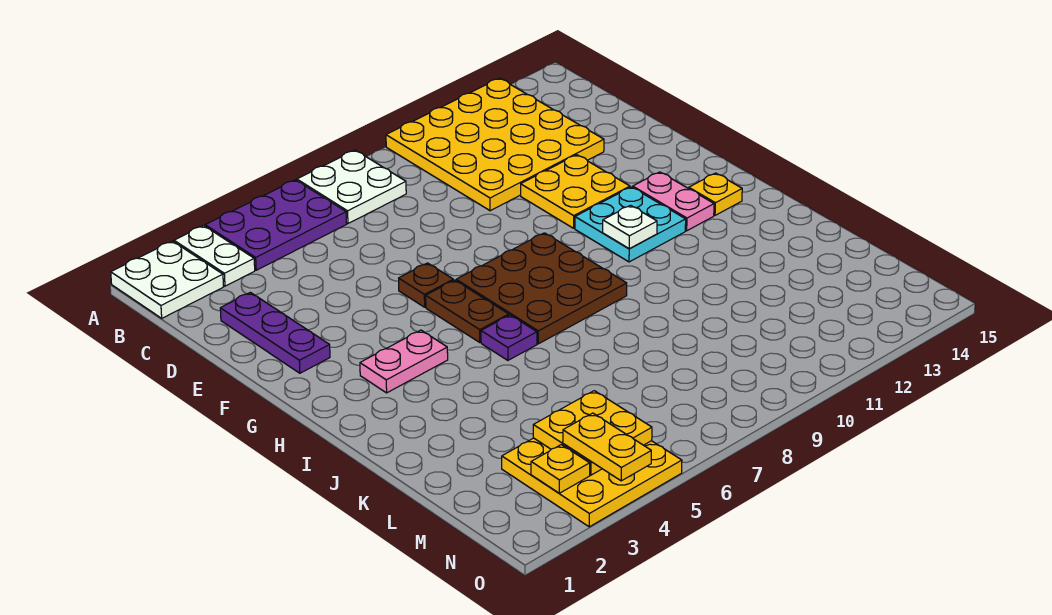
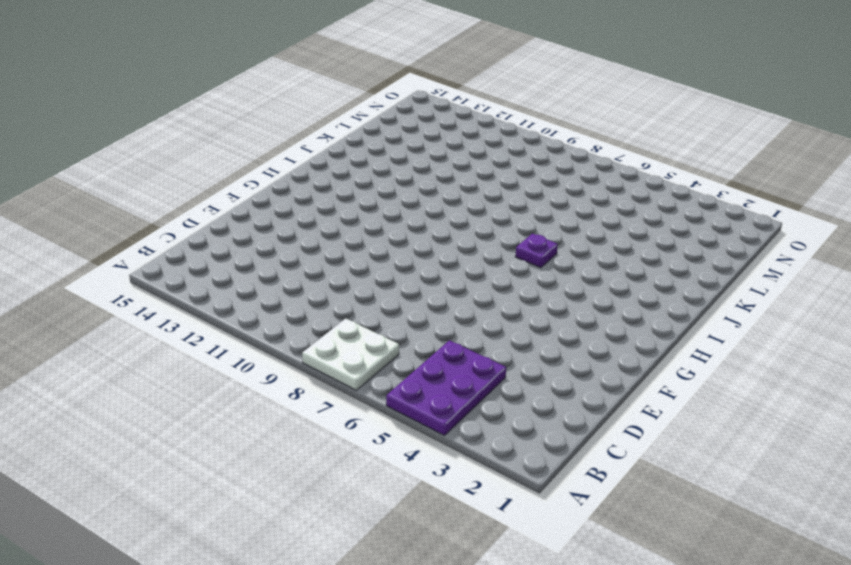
purple 2x3 plate [386,340,506,435] -> purple 2x3 plate turned to [205,180,347,270]
none -> white 2x2 plate [111,241,224,318]
none -> white 1x2 plate [174,226,255,286]
none -> yellow 4x4 plate [386,78,604,211]

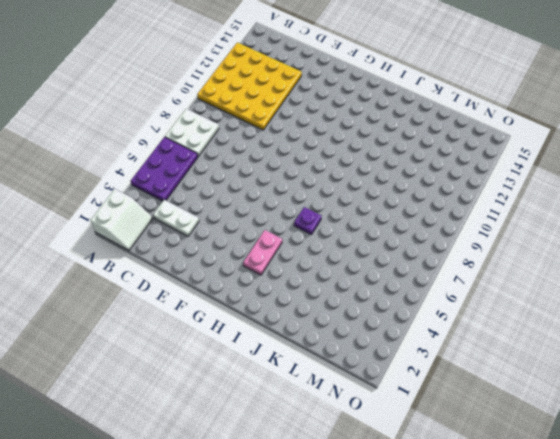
white 2x2 slope [90,189,153,250] -> white 2x2 plate [111,241,224,318]
white 1x2 plate [153,200,199,236] -> white 1x2 plate moved to [174,226,255,286]
none -> purple 1x3 plate [220,292,330,373]
none -> yellow 2x2 plate [521,155,630,228]
none -> brown 1x1 plate [399,263,453,307]

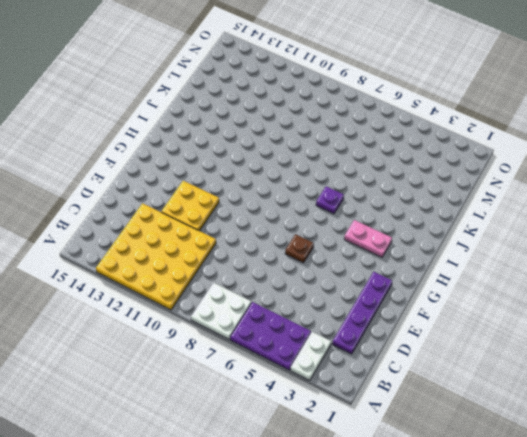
purple 1x4 plate [332,272,392,354] -> purple 1x3 plate [220,292,330,373]
none -> white 2x2 plate [111,241,224,318]
none -> brown 1x2 plate [426,280,509,342]
none -> brown 3x3 plate [456,233,627,344]

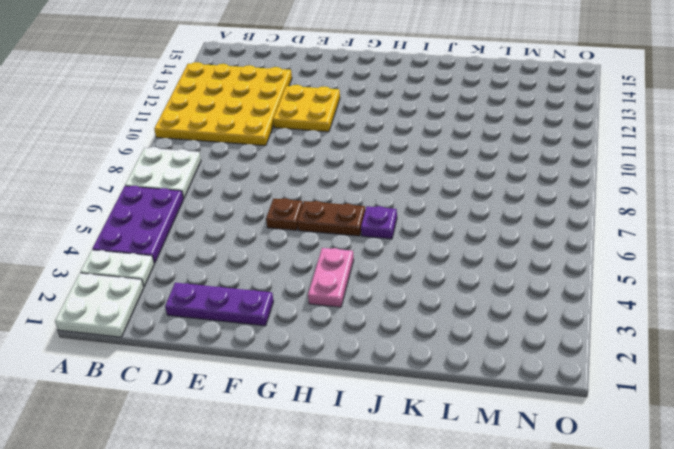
none -> brown 3x3 plate [456,233,627,344]
none -> cyan 2x2 plate [575,187,686,262]
none -> pink 1x2 plate [633,172,714,231]

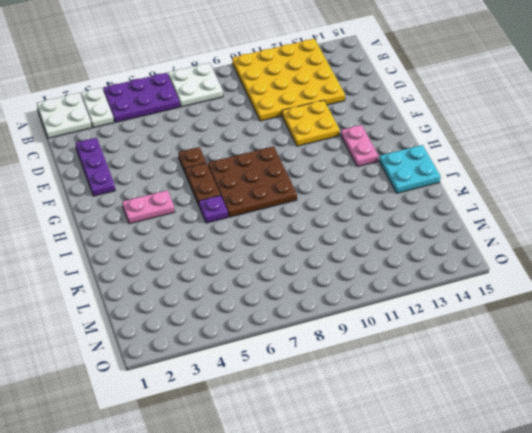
cyan 2x2 plate [379,145,441,193] -> cyan 2x2 plate moved to [575,187,686,262]
none -> yellow 1x1 plate [689,173,742,215]
none -> yellow 3x3 plate [502,438,682,527]
none -> white 1x1 plate [603,205,657,249]

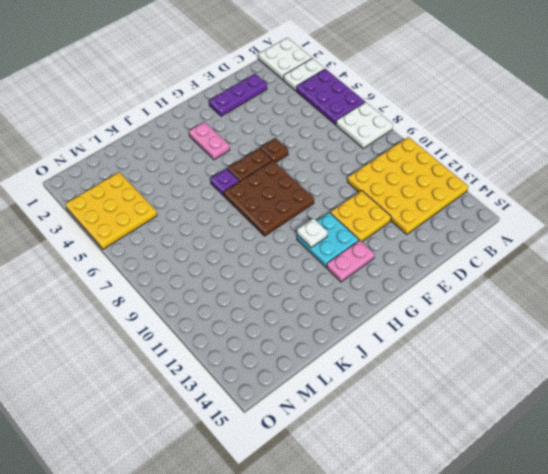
none -> yellow 1x1 plate [689,173,742,215]
none -> yellow 2x2 plate [533,391,652,475]
none -> yellow 1x1 plate [531,445,590,493]

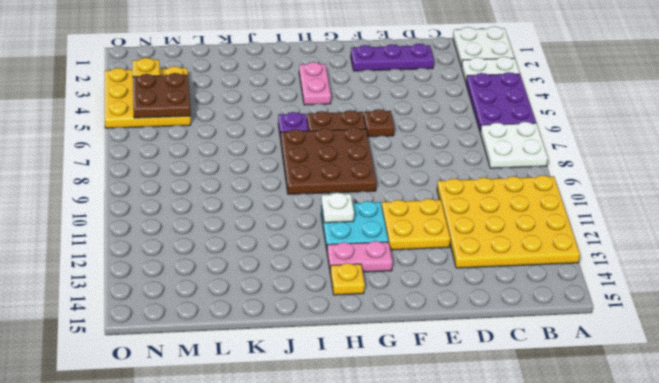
brown 2x2 plate [133,73,191,118] -> yellow 2x2 plate [533,391,652,475]
none -> yellow 1x2 plate [563,413,651,481]

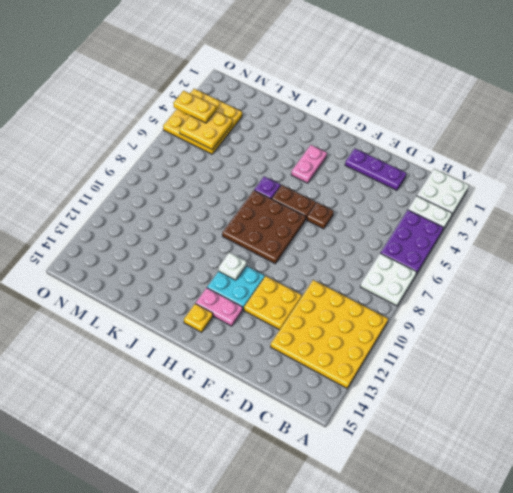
none -> yellow 1x1 plate [531,445,590,493]

